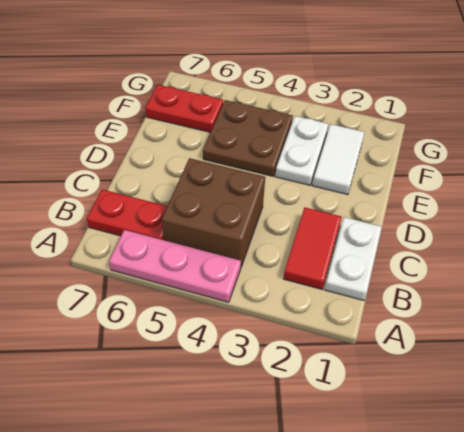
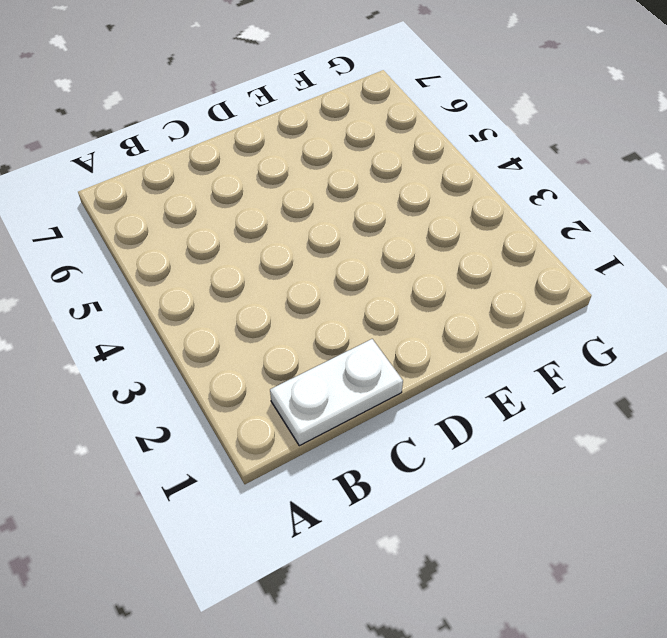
none -> pink 1x3 plate [109,230,241,302]
none -> red 1x2 tile [284,207,342,289]

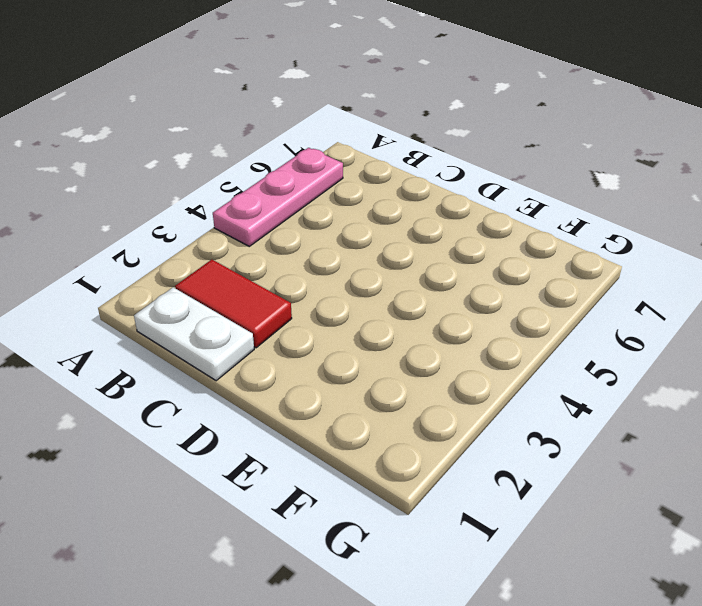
none -> brown 2x2 brick [162,158,265,267]
none -> red 1x2 plate [87,189,167,240]

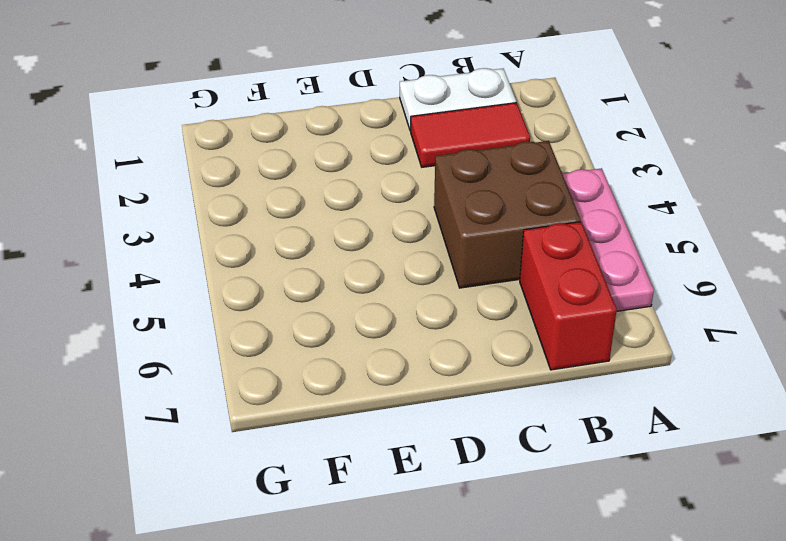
red 1x2 brick [520,222,617,370] -> red 1x2 plate [87,189,167,240]
none -> white 1x2 tile [312,124,365,195]
none -> white 1x2 plate [275,116,328,185]

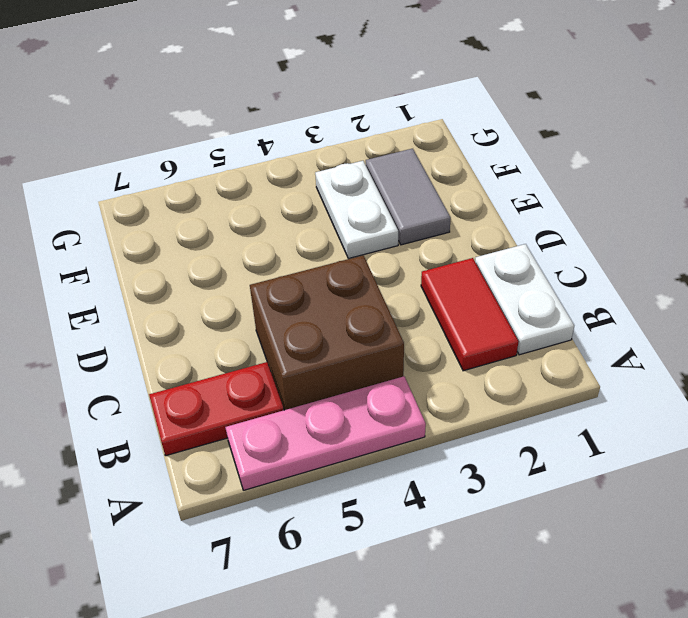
grey 1x2 tile [366,149,451,245] -> white 1x2 tile [312,124,365,195]
none -> brown 2x2 plate [203,100,293,176]
none -> red 1x2 plate [145,85,223,132]

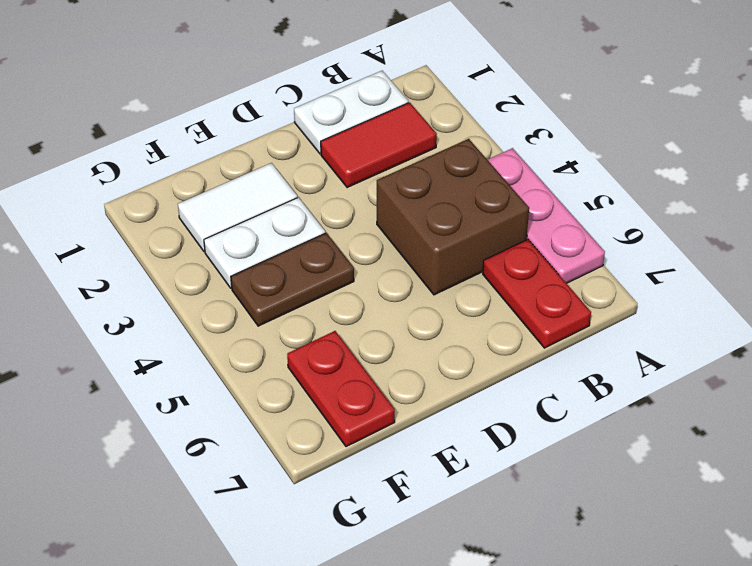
brown 1x2 plate [231,233,354,326] -> brown 2x2 plate [203,100,293,176]

